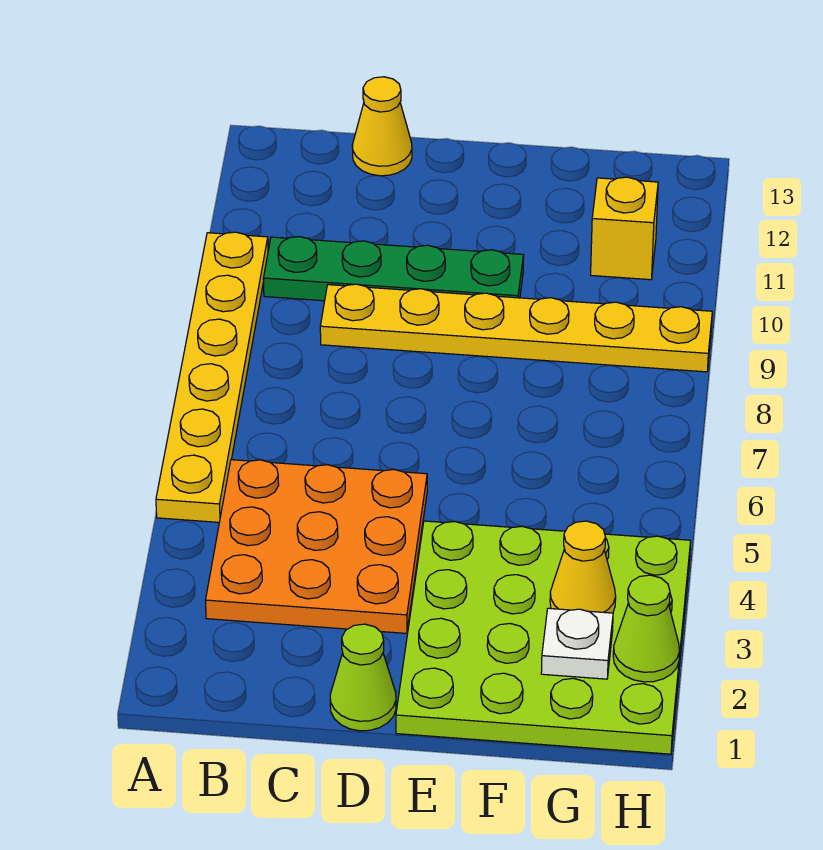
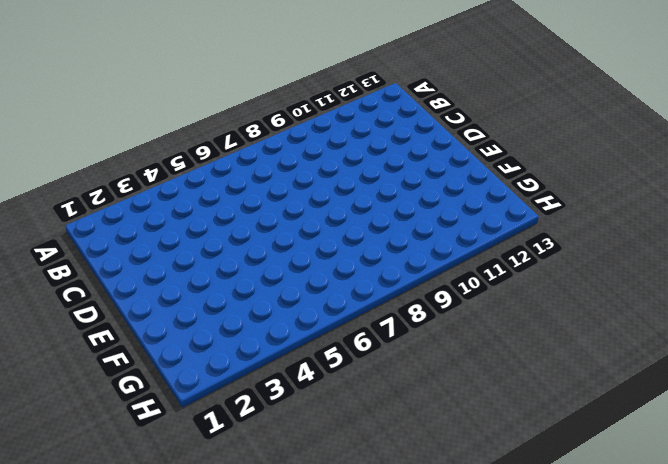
none -> yellow 1x6 plate [156,232,268,522]
none -> orange 3x3 plate [205,460,427,633]

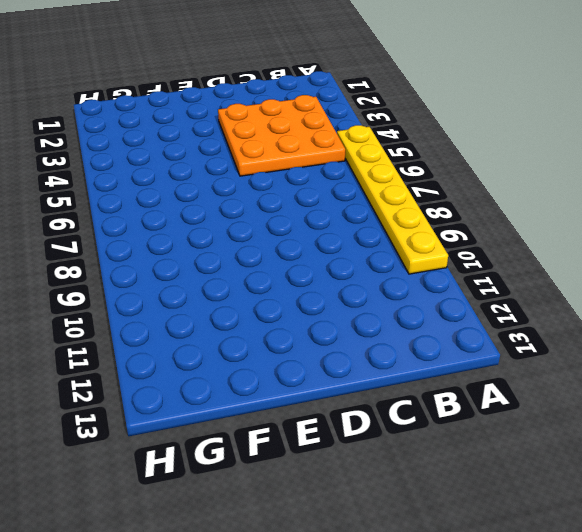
none -> green 1x4 plate [263,237,524,301]
none -> yellow 1x6 plate [320,284,712,372]

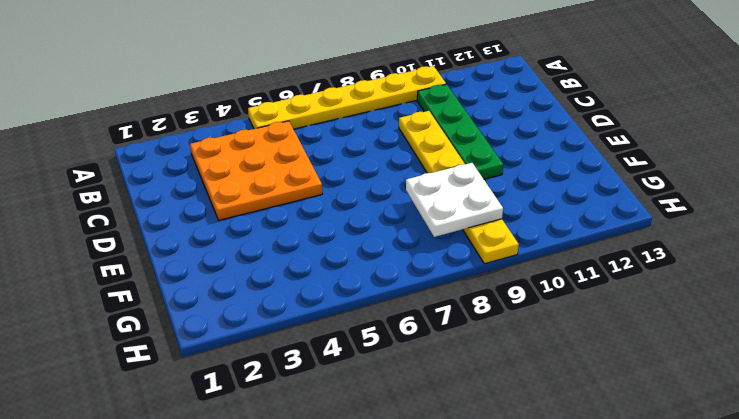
white 2x2 plate [406,163,503,237] -> none
none -> yellow 1x1 cone [352,77,412,176]
none -> lime 1x1 cone [330,624,396,731]

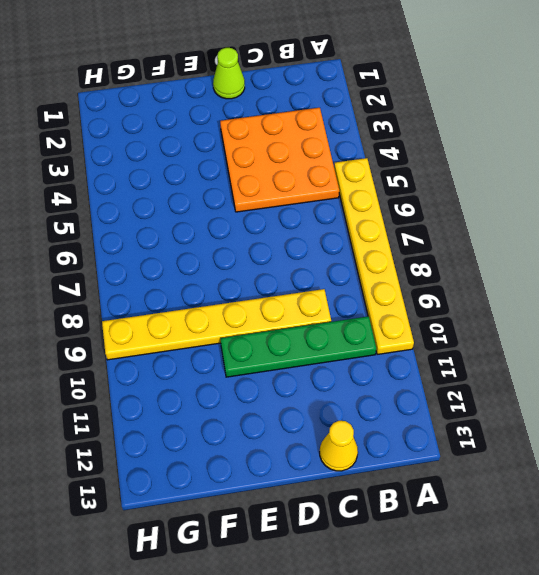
none -> lime 4x4 plate [396,521,691,754]
none -> yellow 1x1 brick [591,177,658,280]

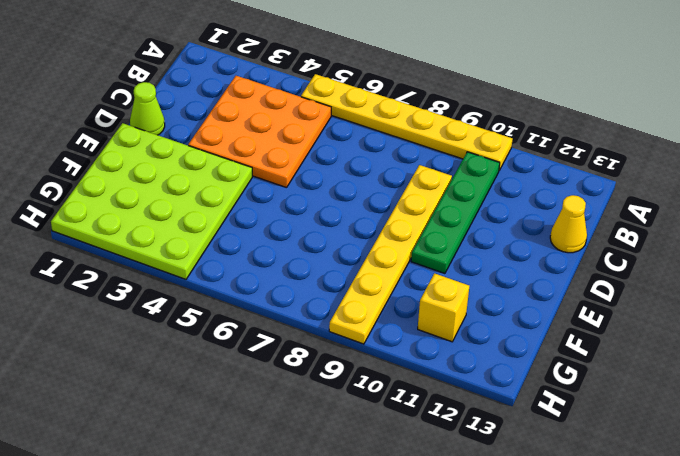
none -> white 1x1 plate [541,608,613,679]
none -> yellow 1x1 cone [550,521,616,613]

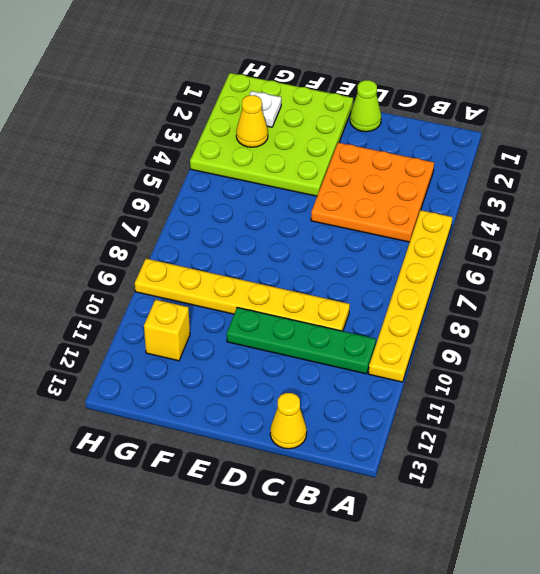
none -> lime 1x1 cone [613,575,680,682]

